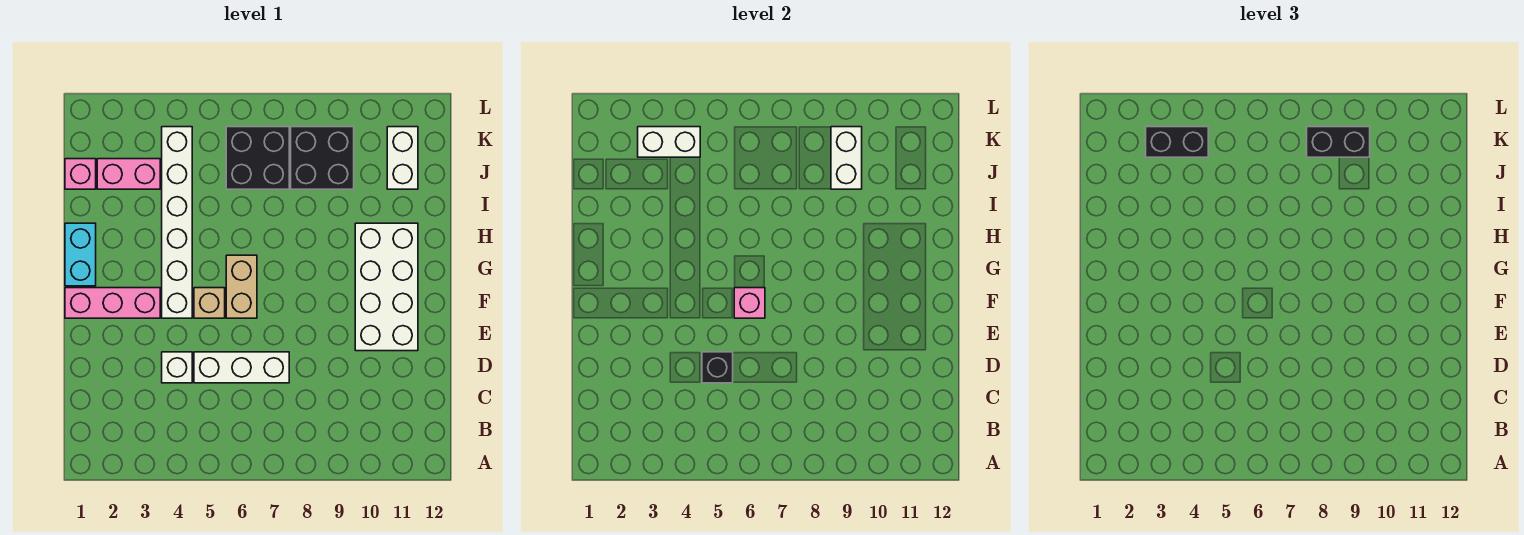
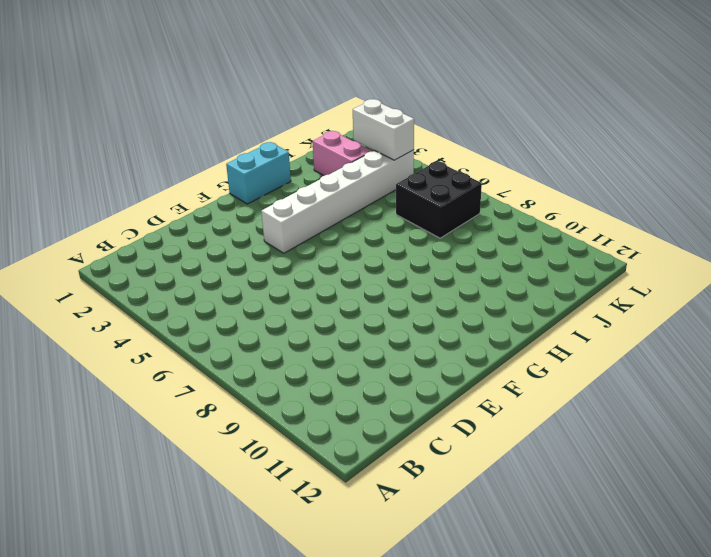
none -> white 1x1 brick [162,352,192,383]
none -> white 1x3 brick [194,352,289,383]
none -> white 2x4 brick [355,223,418,351]

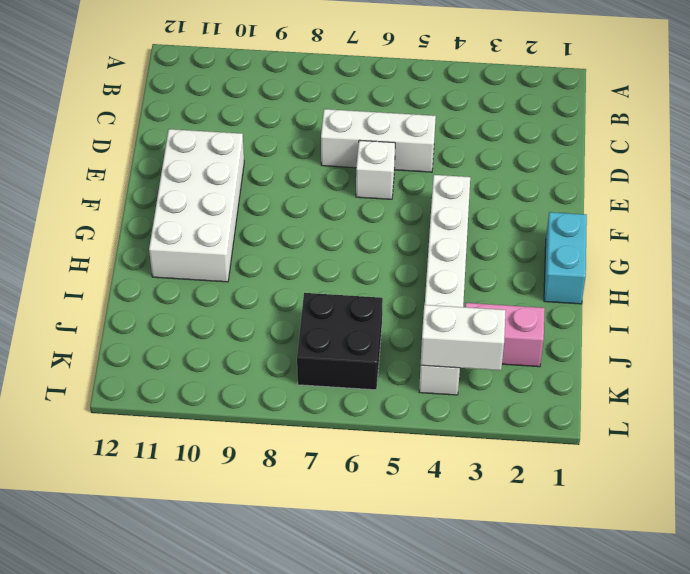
white 1x1 brick [356,140,395,199] -> white 1x1 brick moved to [162,352,192,383]
none -> pink 1x3 brick [65,288,160,318]
none -> tan 1x1 brick [194,288,225,318]
none -> tan 1x2 brick [226,255,257,318]

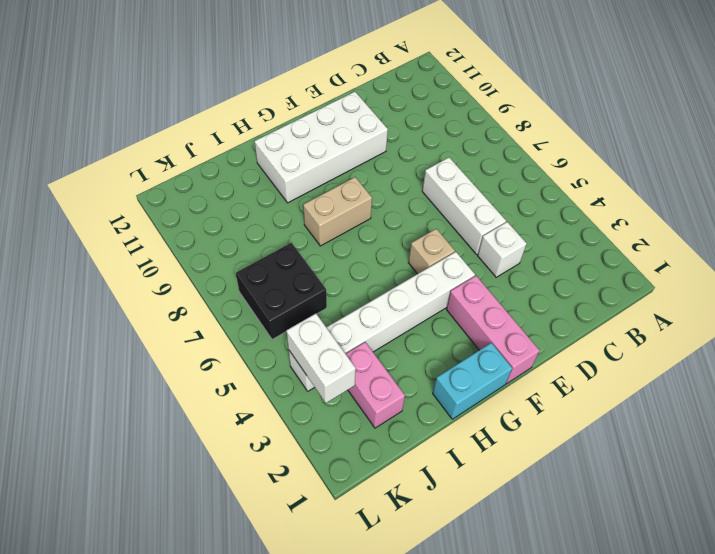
tan 1x2 brick [303,177,372,246] -> tan 1x2 brick moved to [226,255,257,318]
none -> pink 1x1 brick [65,159,96,189]
none -> black 2x2 brick [291,127,354,189]
none -> white 1x2 brick [387,127,418,189]

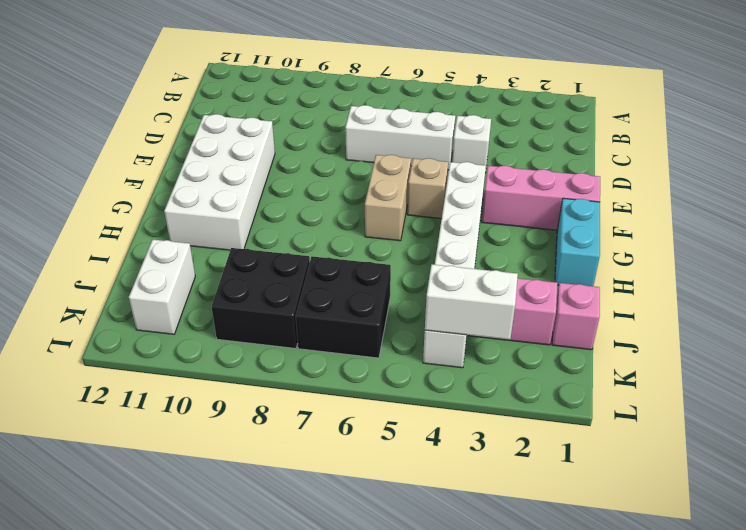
none -> black 1x1 brick [702,352,733,383]
none -> pink 1x1 brick [734,288,765,318]
none -> white 1x2 brick [831,127,862,189]

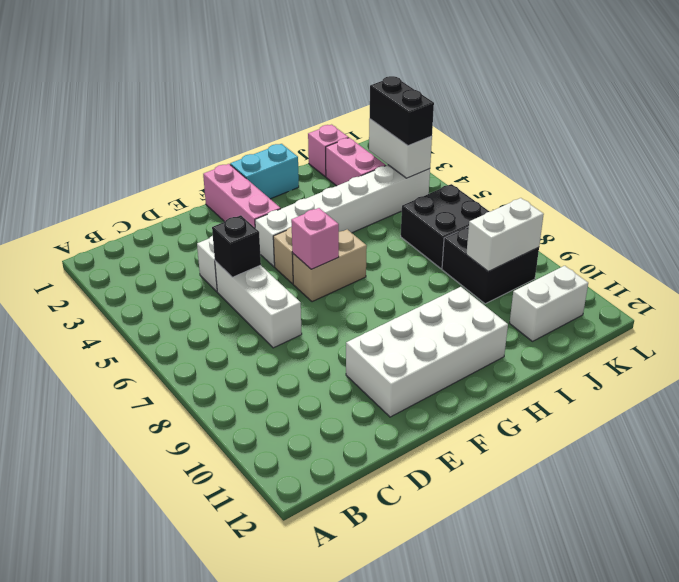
none -> black 1x2 brick [1307,127,1370,157]

